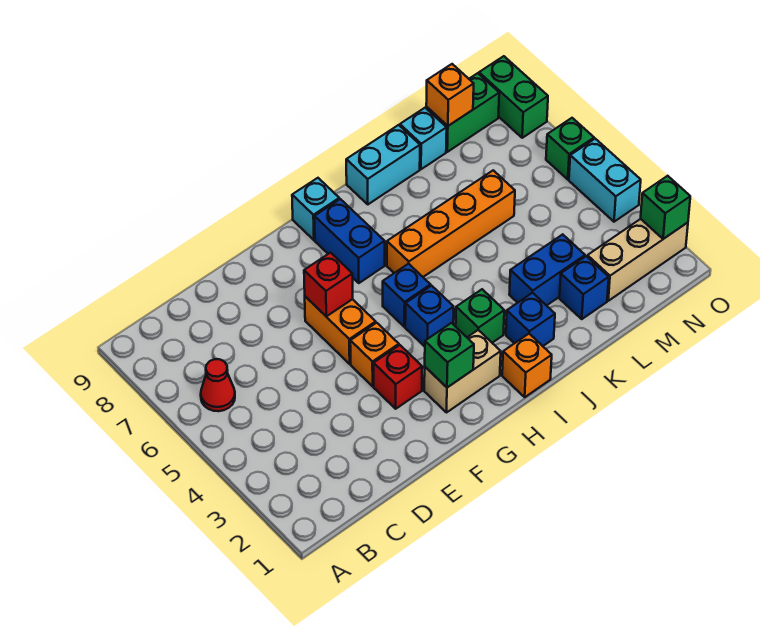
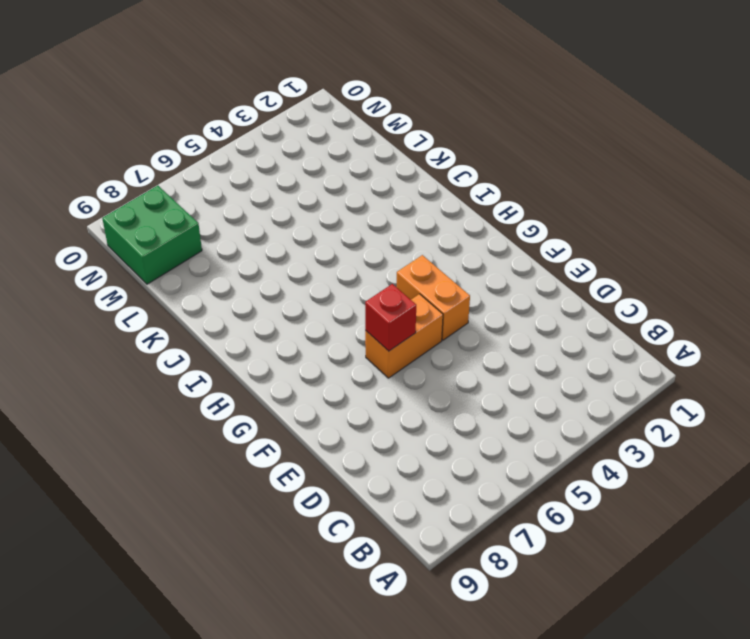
orange 1x2 brick [397,255,470,340] -> orange 1x1 brick [350,323,399,386]
green 2x2 brick [102,186,202,284] -> green 1x2 brick [426,73,499,152]
none -> red 1x1 cone [201,359,235,411]
none -> red 1x1 brick [374,345,422,409]
none -> tan 1x2 brick [424,330,501,412]

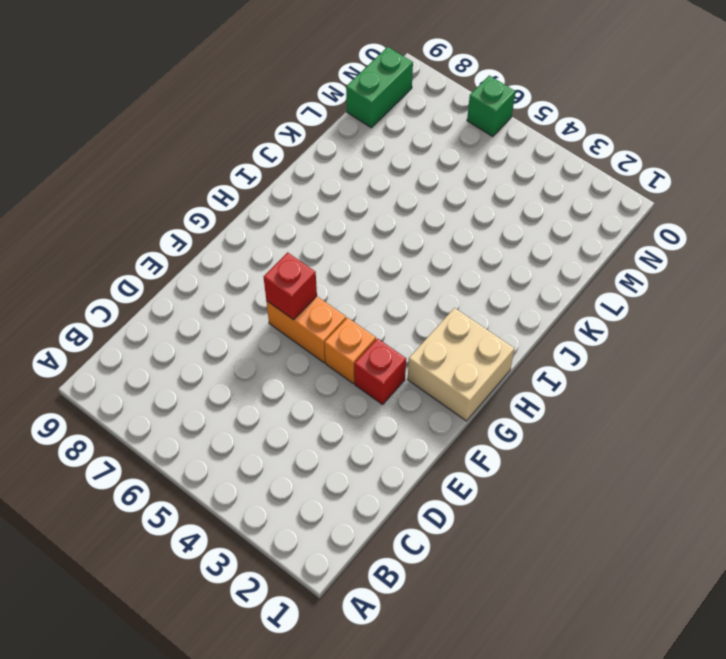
tan 2x2 brick [408,308,514,421] -> tan 1x2 brick [424,330,501,412]
none -> red 1x1 cone [201,359,235,411]
none -> blue 1x1 brick [405,286,454,347]
none -> blue 1x1 brick [383,264,431,327]

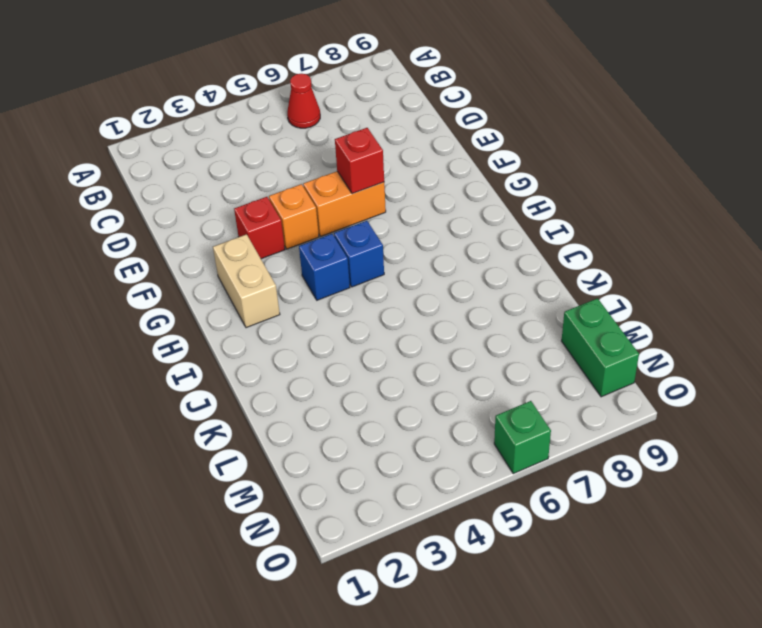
none -> blue 1x2 brick [315,199,385,283]
none -> cyan 1x1 brick [292,178,339,240]
none -> orange 1x1 brick [502,334,552,397]

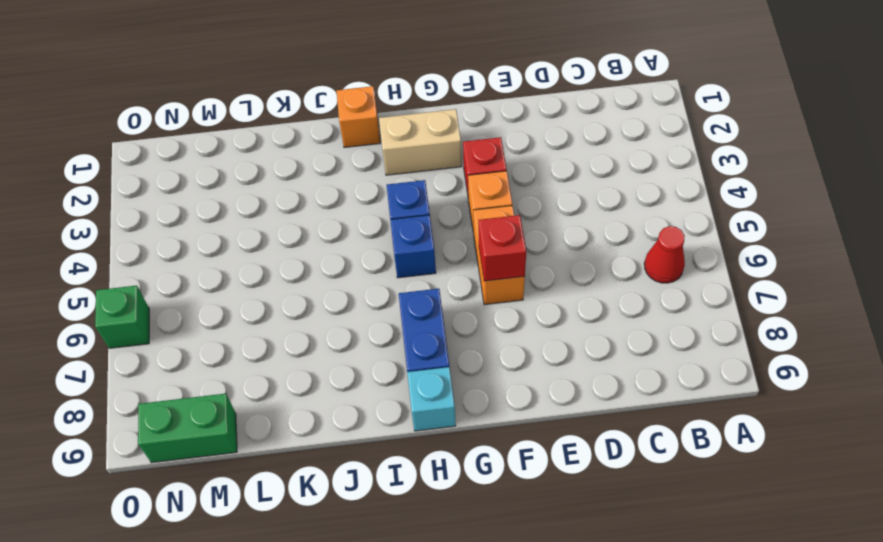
none -> green 1x1 brick [456,289,504,343]
none -> orange 1x4 brick [387,170,515,277]
none -> blue 1x1 brick [506,293,555,346]

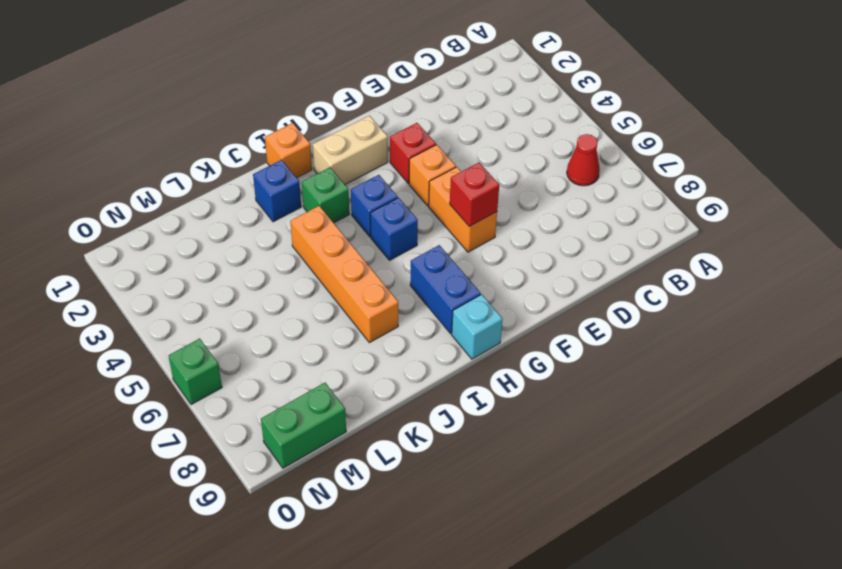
orange 1x4 brick [290,206,398,343] -> orange 1x4 brick turned to [387,170,515,277]
none -> cyan 1x2 brick [346,125,420,204]
none -> blue 1x2 brick [509,234,585,306]
none -> blue 1x1 brick [559,256,609,319]

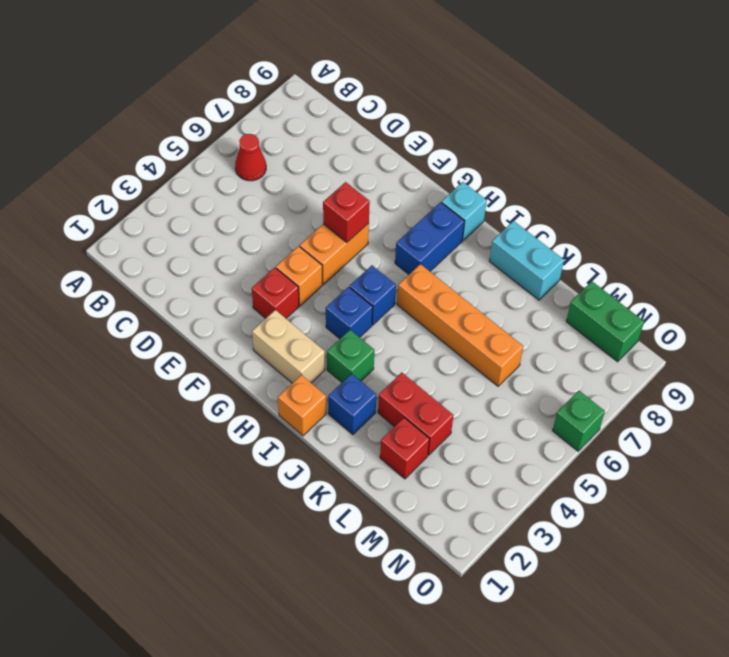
red 1x2 brick [378,373,453,455] -> blue 1x2 brick [509,234,585,306]
red 1x1 brick [380,418,429,479] -> blue 1x1 brick [559,256,609,319]
none -> cyan 1x1 brick [400,108,447,169]
none -> tan 1x3 brick [587,219,688,301]
none -> cyan 1x2 brick [569,139,641,222]

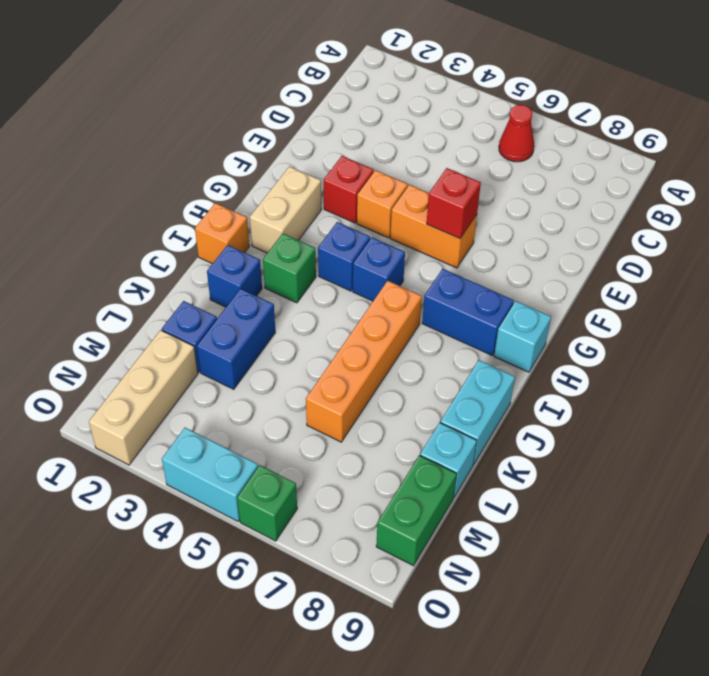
none -> green 1x2 brick [479,56,548,138]
none -> green 1x1 brick [425,323,474,387]
none -> orange 1x1 brick [426,64,474,126]

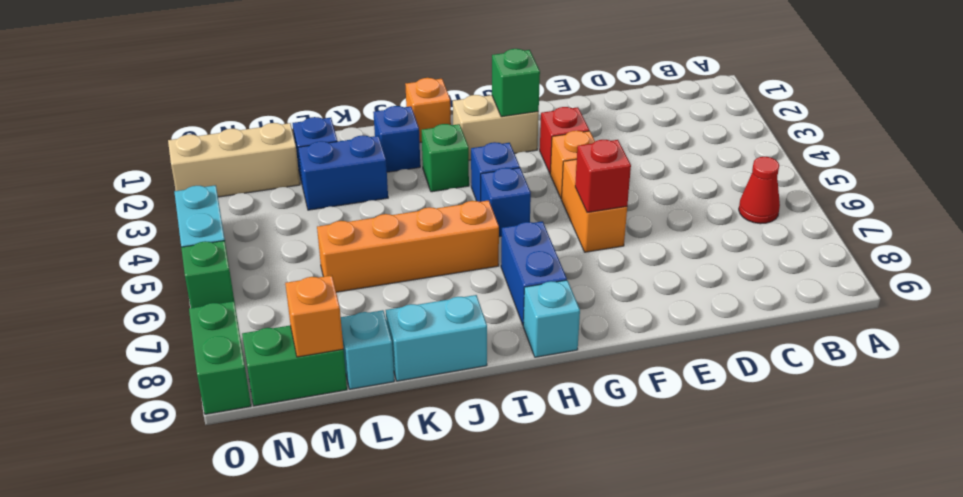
none -> green 1x1 brick [641,176,690,239]

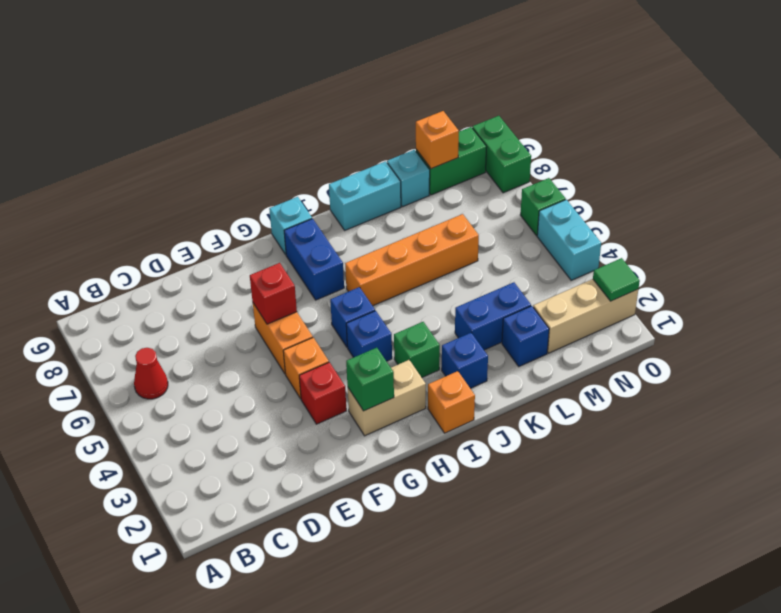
green 1x1 tile [593,258,640,301] -> green 1x1 brick [641,176,690,239]

